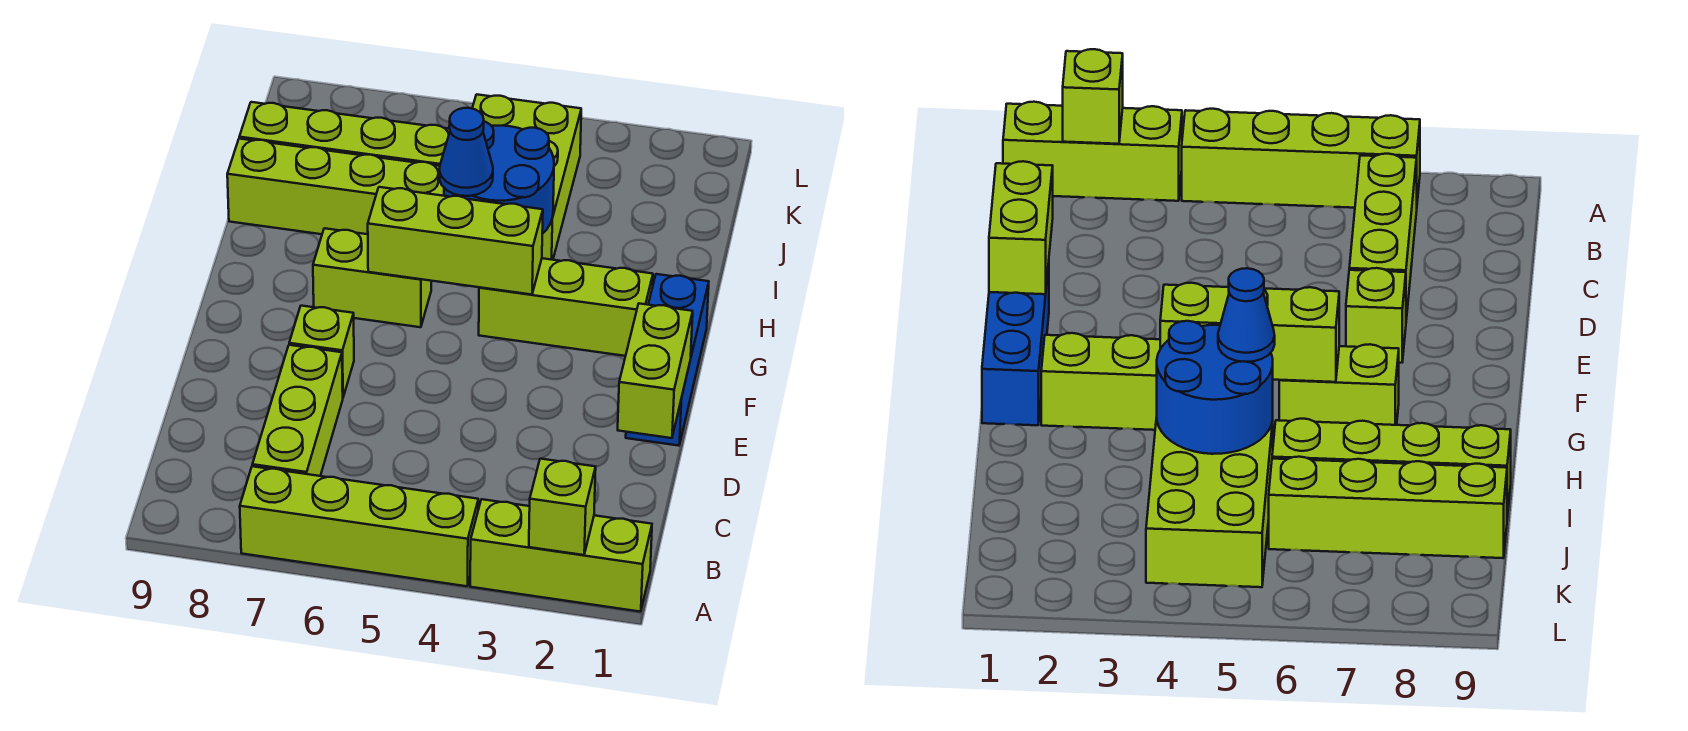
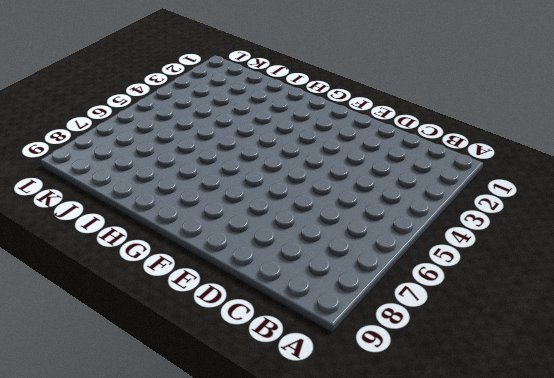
none -> lime 1x3 brick [470,499,652,612]
none -> lime 1x4 brick [240,466,478,586]
none -> lime 1x3 brick [252,345,343,476]

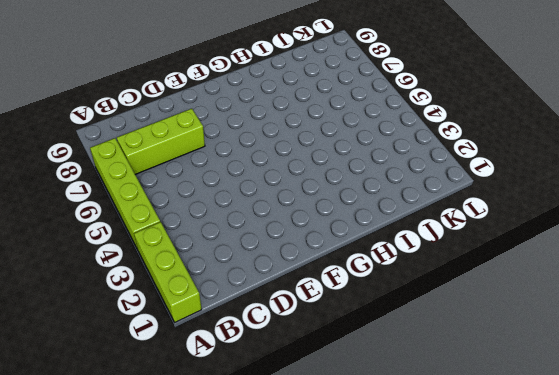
none -> blue 1x3 brick [626,274,709,446]
none -> lime 1x1 brick [289,306,354,397]
none -> lime 1x3 brick [479,258,653,356]

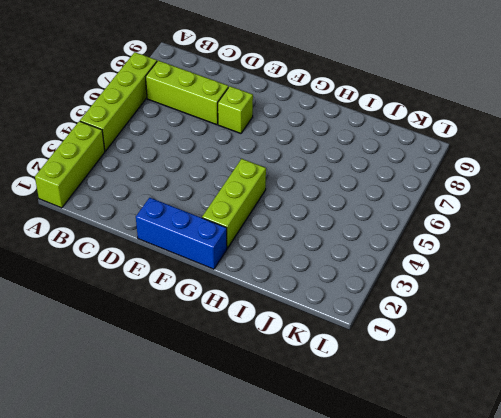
none -> lime 1x2 brick [313,228,431,327]
none -> lime 2x3 brick [472,94,581,260]
none -> lime 1x4 brick [227,139,444,234]

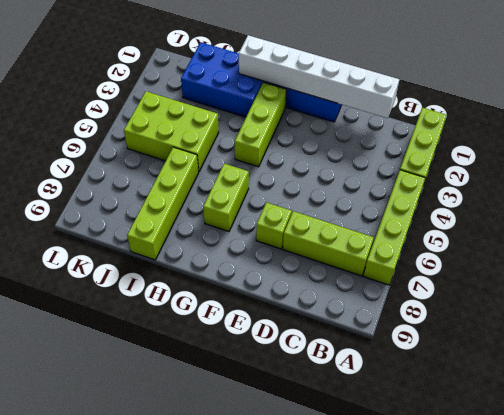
white 1x6 brick [239,35,399,118] -> lime 1x2 brick [618,304,693,438]
blue 2x3 brick [181,42,263,117] -> none
none -> lime 1x4 brick [239,102,450,166]
none -> lime 1x1 brick [529,459,596,555]
none -> lime 1x3 brick [368,187,543,295]

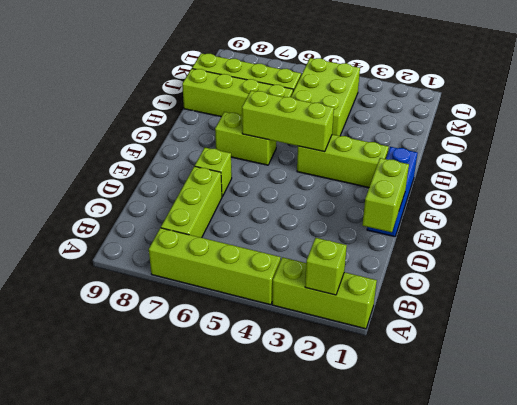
none -> blue 2x2 round brick [444,122,554,234]
none -> blue 1x1 cone [440,108,493,196]

